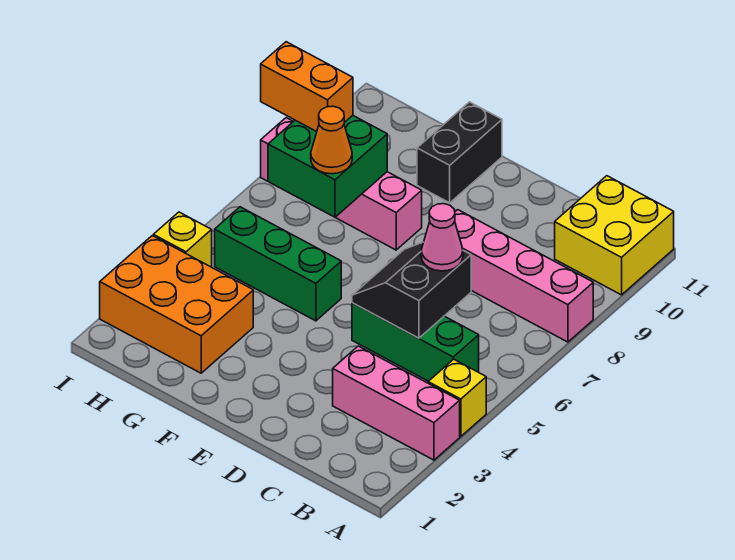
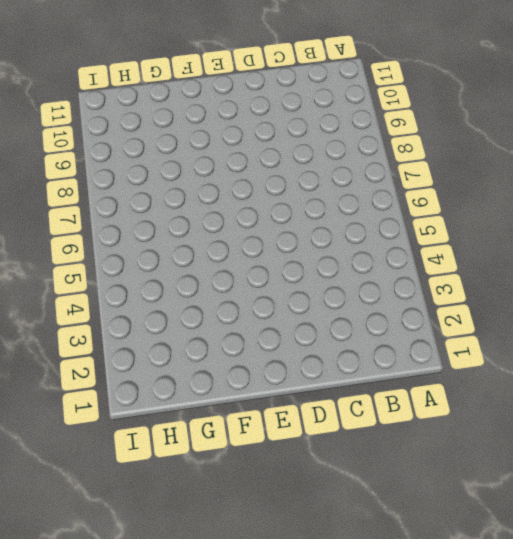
none -> pink 1x3 brick [333,346,460,460]
none -> yellow 1x1 brick [428,359,486,437]
none -> pink 1x4 brick [455,210,593,342]

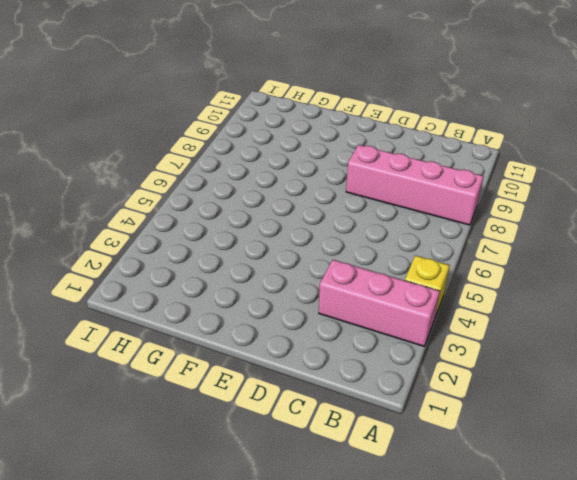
none -> yellow 2x2 brick [555,176,674,295]
none -> green 1x3 brick [352,303,479,381]
none -> green 1x3 brick [215,207,341,321]

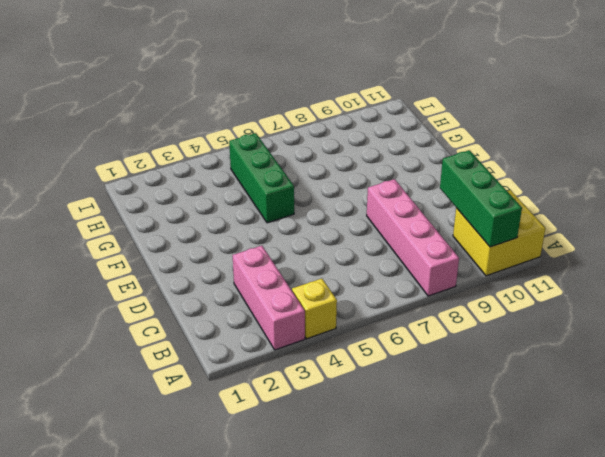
green 1x3 brick [440,150,522,247] -> green 1x3 brick moved to [352,303,479,381]
none -> pink 1x4 brick [261,118,422,250]
none -> black 1x2 brick [417,102,502,203]
none -> orange 2x3 brick [100,236,253,373]

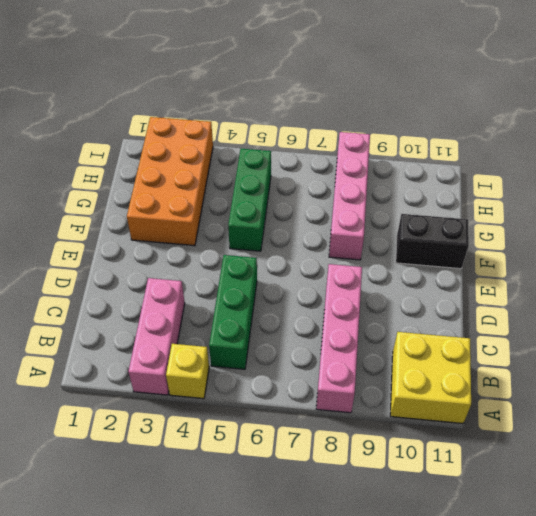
orange 2x4 brick [127,117,213,246] -> orange 2x3 brick [100,236,253,373]
none -> yellow 1x1 brick [153,212,212,267]
none -> black 2x2 slope [352,242,471,338]
none -> green 2x2 brick [268,116,387,217]

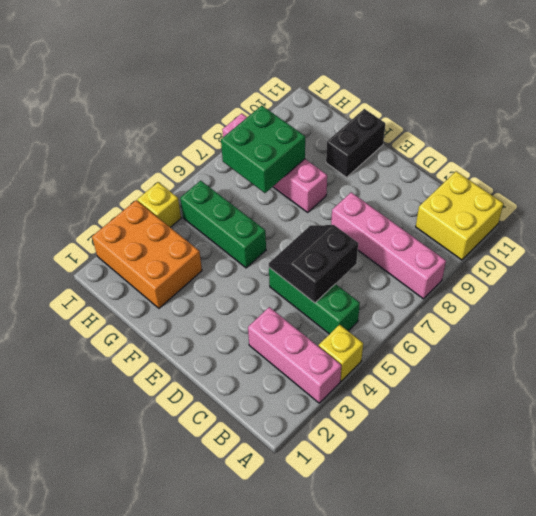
none -> pink 1x1 cone [421,204,463,271]
none -> orange 1x1 cone [311,106,352,174]
none -> orange 1x2 brick [261,42,353,132]

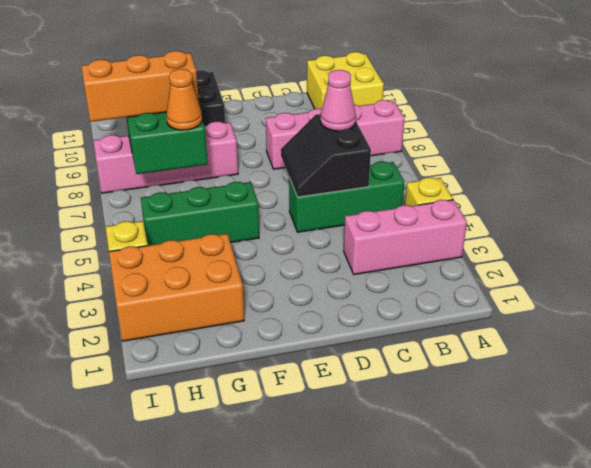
orange 1x3 brick [82,51,199,122] -> orange 1x2 brick [261,42,353,132]

